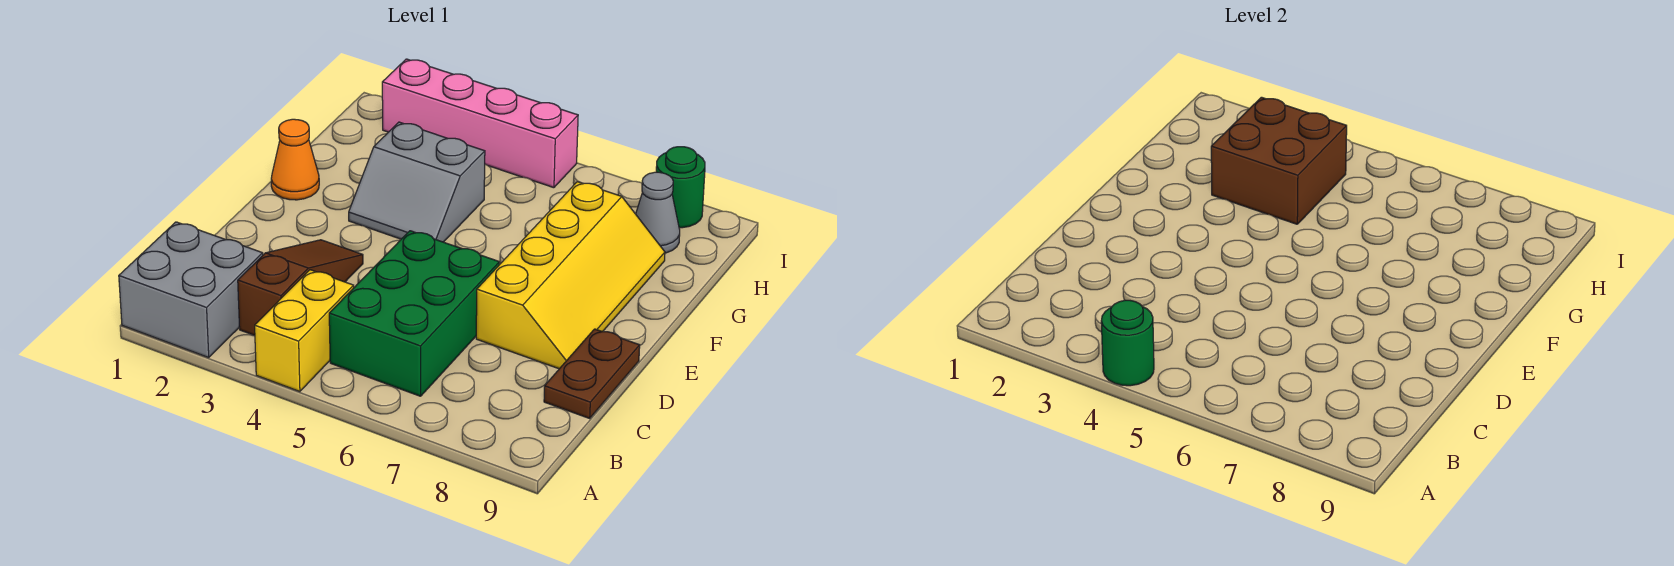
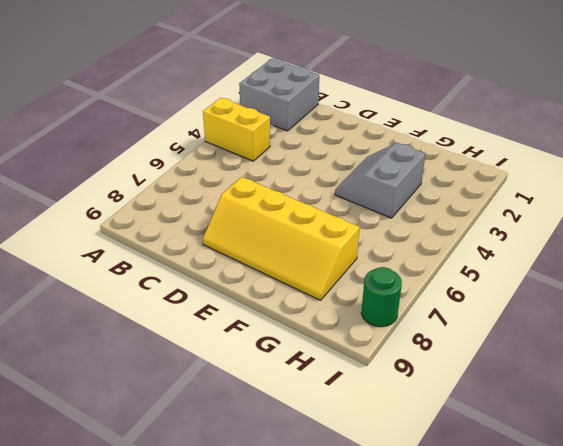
none -> brown 1x3 slope [238,240,363,335]
none -> green 2x3 brick [329,231,499,396]
none -> brown 1x2 plate [544,329,640,418]

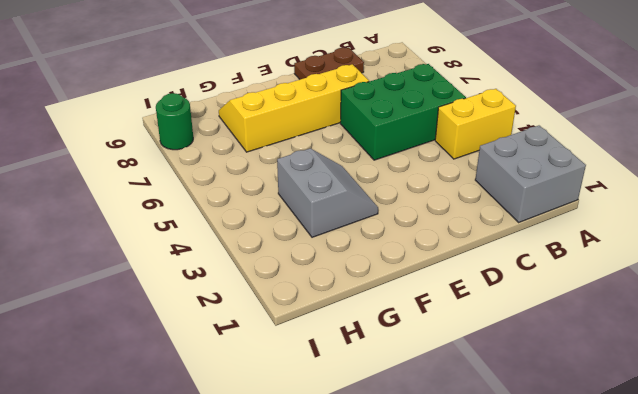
none -> brown 1x3 slope [238,240,363,335]
none -> orange 1x1 cone [271,119,319,200]
none -> grey 1x1 cone [636,172,680,253]

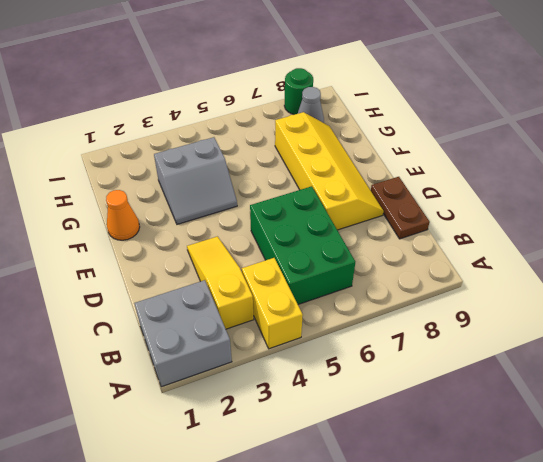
yellow 1x3 slope [187,236,254,329] -> brown 1x3 slope [238,240,363,335]
none -> pink 1x4 brick [382,59,578,188]
none -> green 1x1 round brick [1101,300,1154,386]
none -> brown 2x2 brick [1211,97,1347,224]

